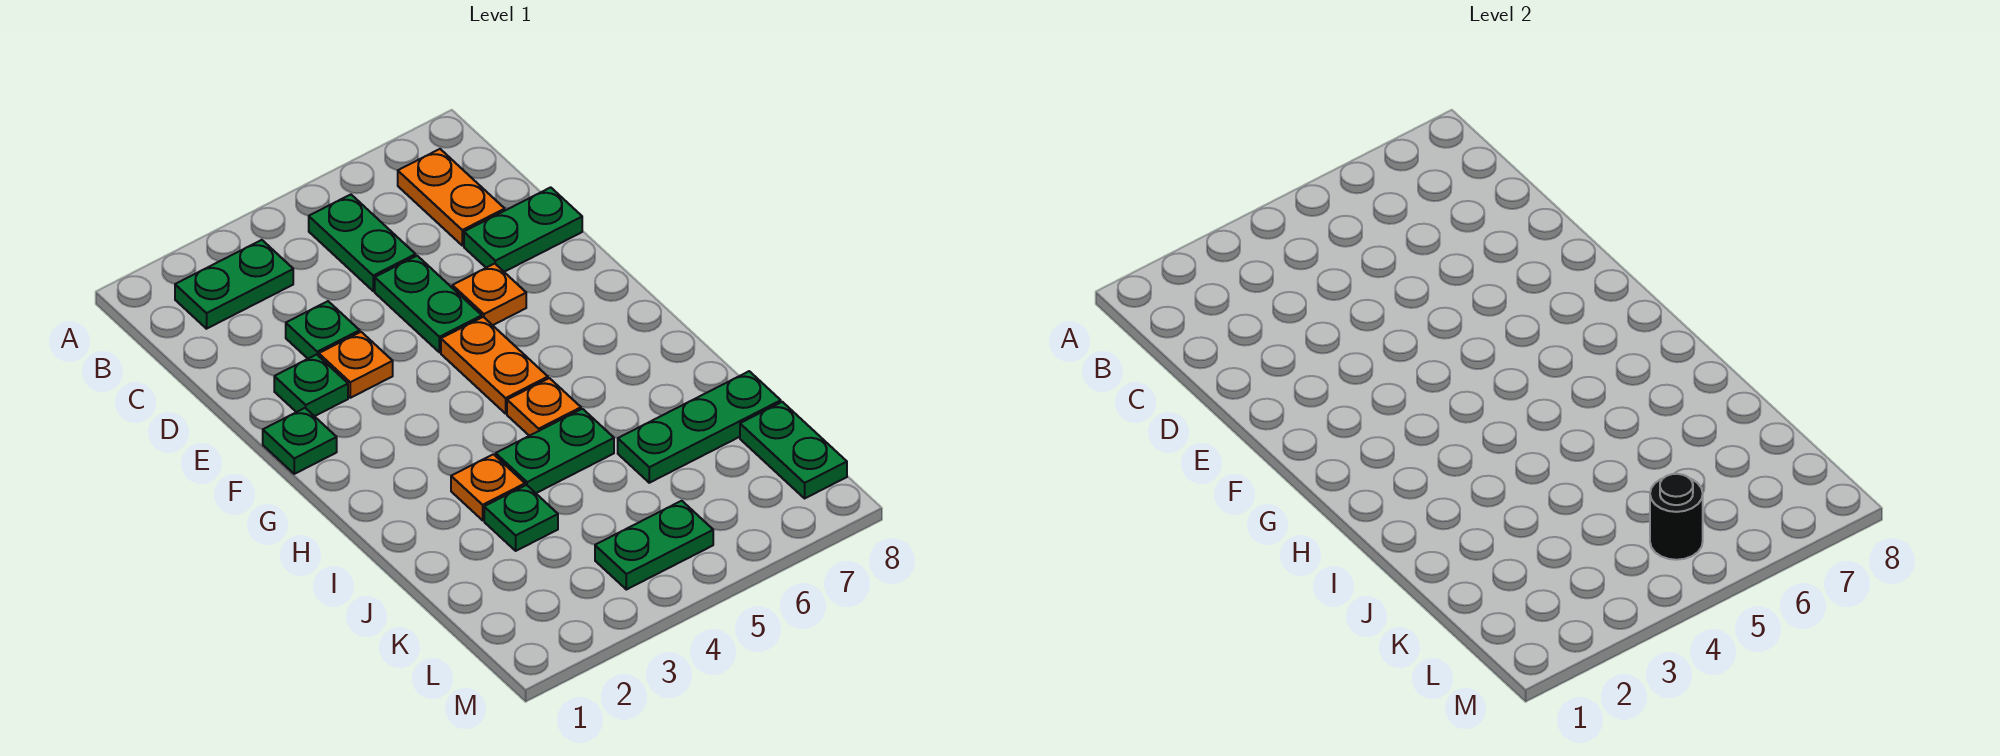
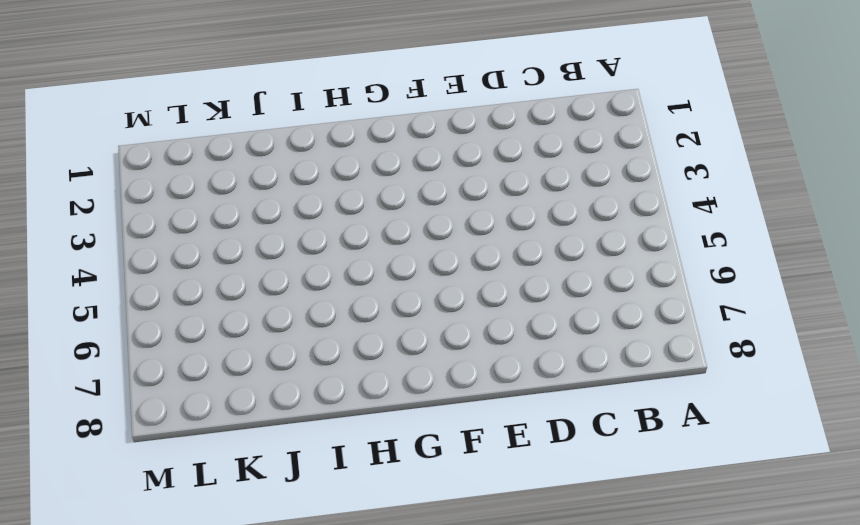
none -> green 1x2 plate [175,240,293,329]
none -> green 1x2 plate [309,195,416,291]
none -> orange 1x2 plate [398,149,505,246]

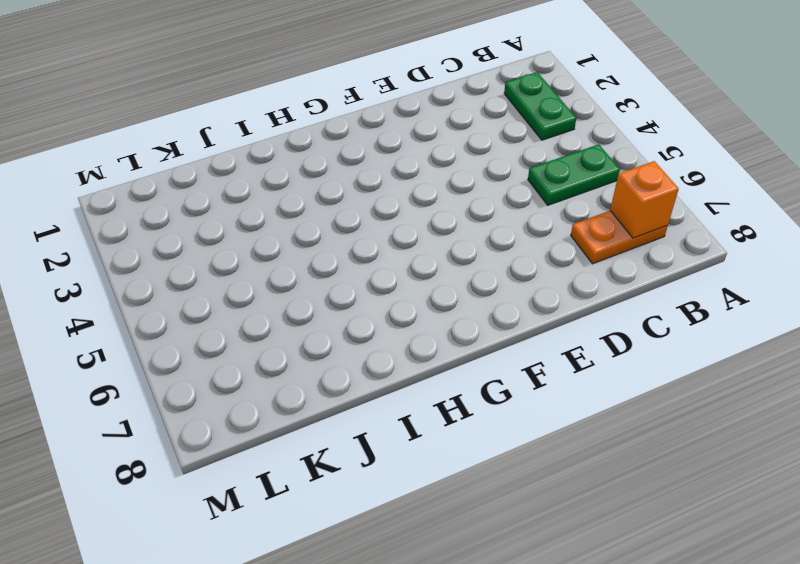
orange 1x1 brick [610,161,679,238] -> none
none -> green 1x1 plate [286,301,360,359]
none -> green 1x2 plate [375,256,482,352]
none -> green 1x2 plate [464,187,582,272]

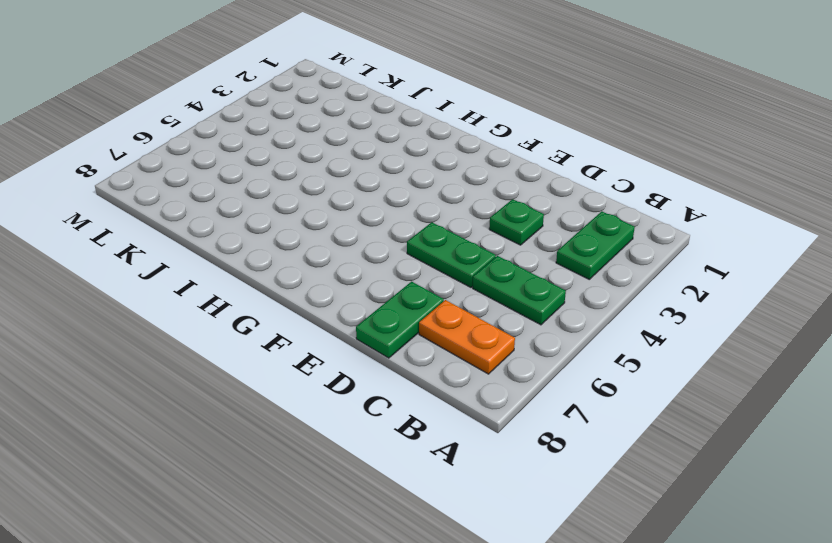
none -> green 1x1 plate [274,355,348,416]
none -> orange 1x1 plate [319,332,393,398]
none -> orange 1x1 plate [452,264,526,325]

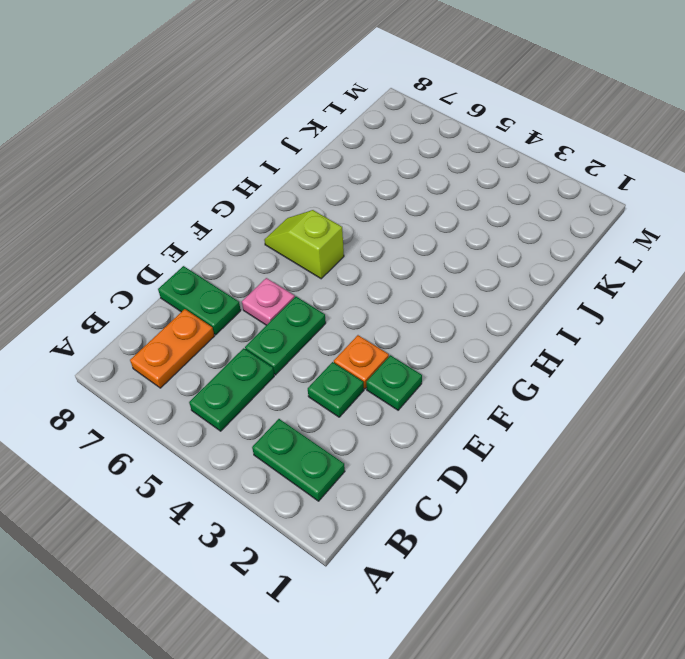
pink 1x1 plate [242,278,295,325] -> orange 1x1 plate [452,264,526,325]
lime 1x2 slope [264,210,344,279] -> none
none -> green 1x1 plate [263,408,337,474]
none -> orange 1x2 plate [441,317,548,414]
none -> orange 1x1 plate [507,378,581,436]

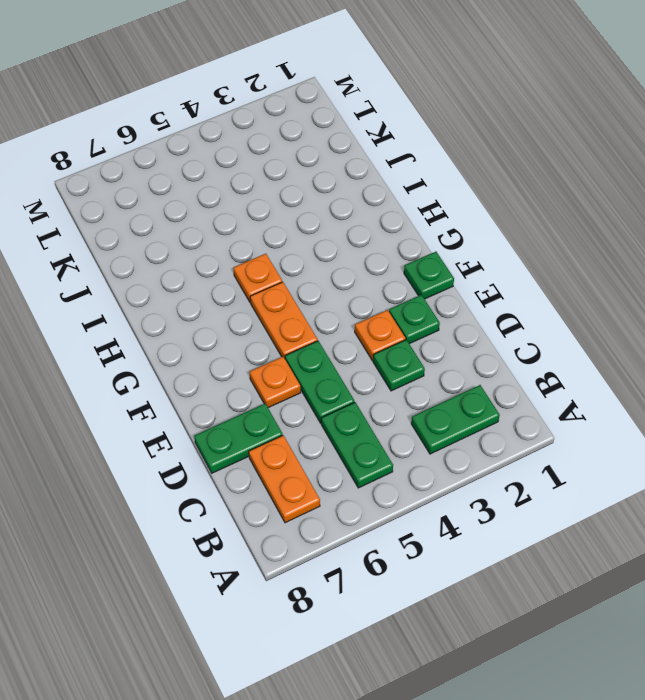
none -> orange 1x1 plate [451,454,525,520]
none -> green 1x2 plate [496,409,614,493]
none -> green 1x1 plate [484,485,558,551]

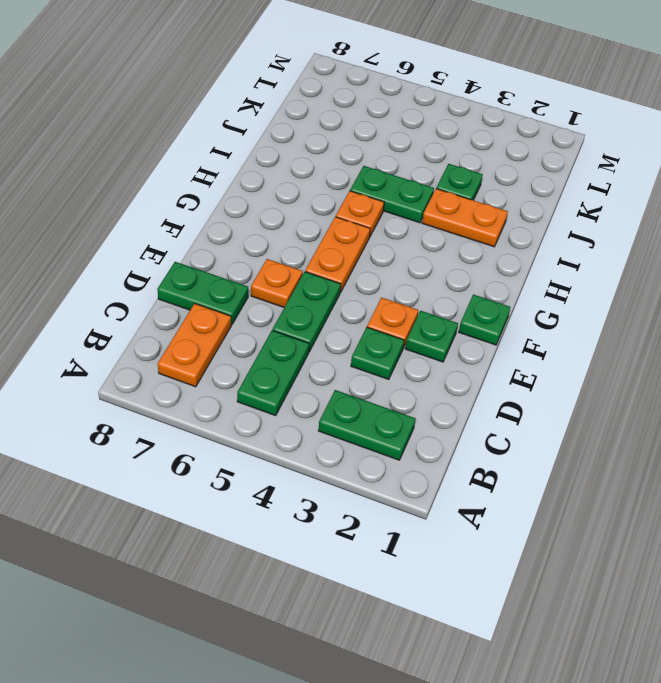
orange 1x2 plate [422,189,508,247] -> orange 1x1 plate [451,454,525,520]
none -> green 1x3 plate [618,371,781,483]
none -> green 1x2 plate [740,402,847,498]
none -> green 1x2 plate [595,501,713,590]

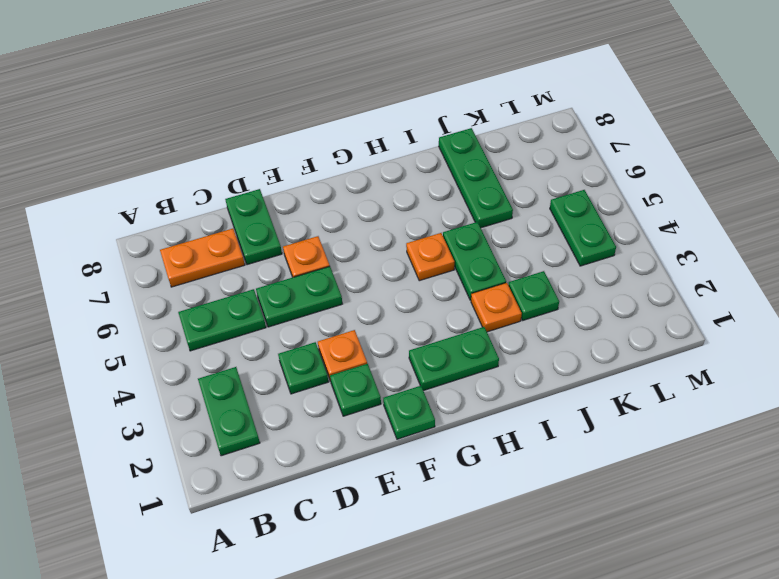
green 1x2 plate [409,327,499,391] -> green 1x2 plate moved to [740,402,847,498]
none -> orange 1x2 plate [441,317,548,414]
none -> black 1x1 round brick [1650,474,1703,560]

